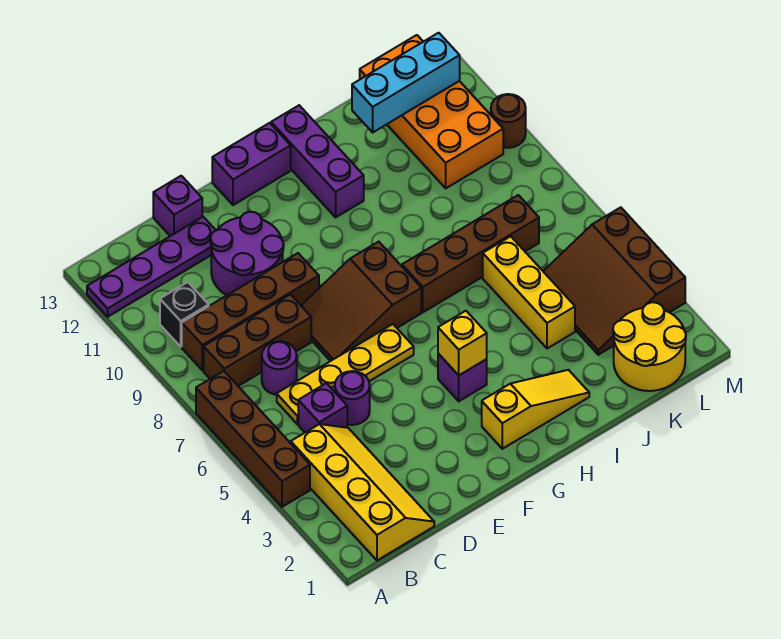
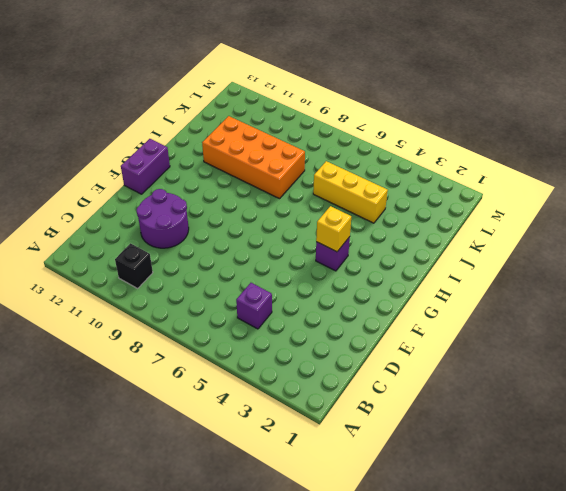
orange 2x4 brick [202,116,305,199] -> orange 2x4 brick moved to [360,35,503,188]
none -> brown 1x4 brick [196,371,310,507]
none -> purple 1x4 plate [87,217,216,317]
none -> yellow 2x4 slope [291,424,434,560]

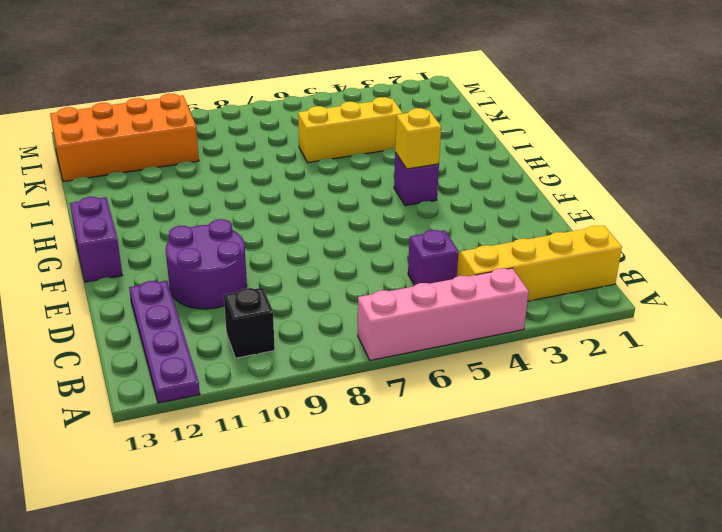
pink 1x4 brick [358,268,529,360] -> brown 1x4 brick [196,371,310,507]
none -> brown 1x3 brick [204,294,311,386]
none -> brown 1x4 brick [182,253,319,371]
none -> yellow 1x4 plate [277,324,414,424]

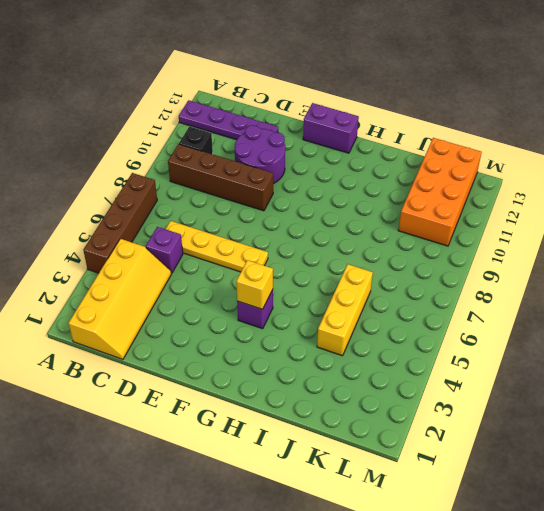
none -> brown 1x3 brick [204,294,311,386]
none -> purple 1x1 round brick [262,341,297,395]
none -> purple 1x1 round brick [335,371,370,425]

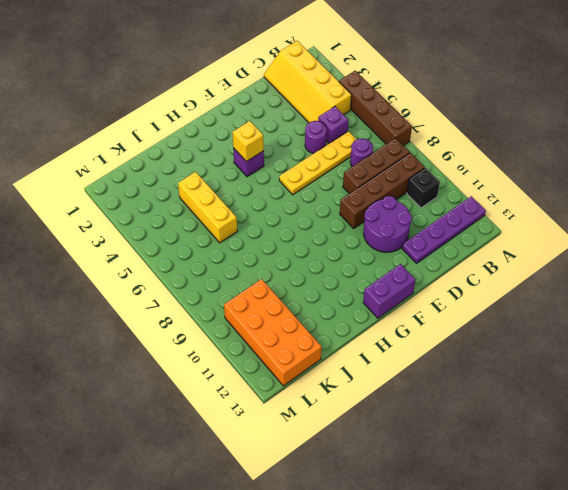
none -> purple 1x1 brick [153,176,202,236]
none -> brown 2x3 slope [301,242,421,361]
none -> yellow 1x3 slope [482,370,589,449]

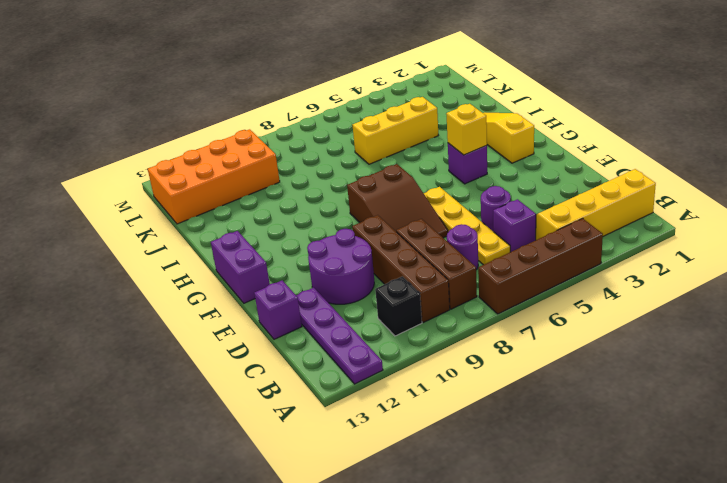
none -> brown 1x4 brick [402,195,539,312]
none -> purple 1x3 brick [271,105,364,217]
none -> yellow 2x2 round brick [613,302,686,391]

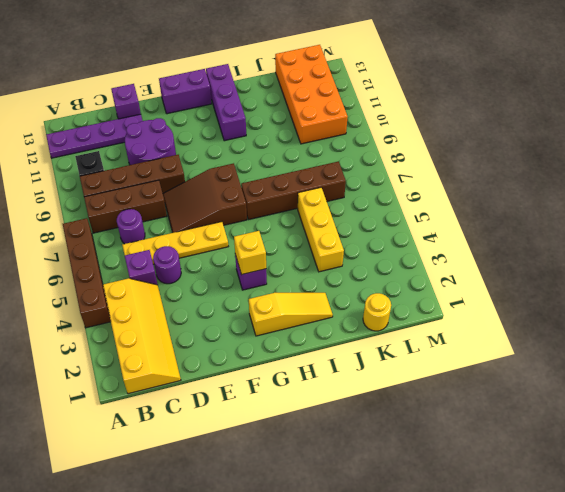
yellow 1x1 round brick [363,293,391,331] -> yellow 2x2 round brick [613,302,686,391]
none -> brown 3x3 slope [543,207,685,355]
none -> brown 1x1 round brick [491,94,526,148]
none -> cyan 1x3 brick [352,33,460,132]

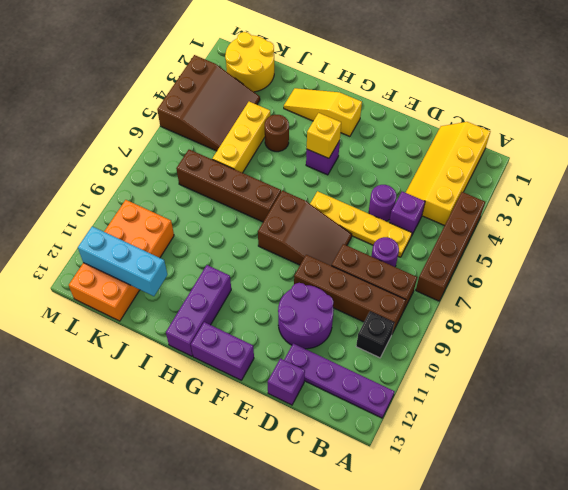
brown 1x1 round brick [265,115,289,152] -> brown 1x1 round brick moved to [491,94,526,148]

